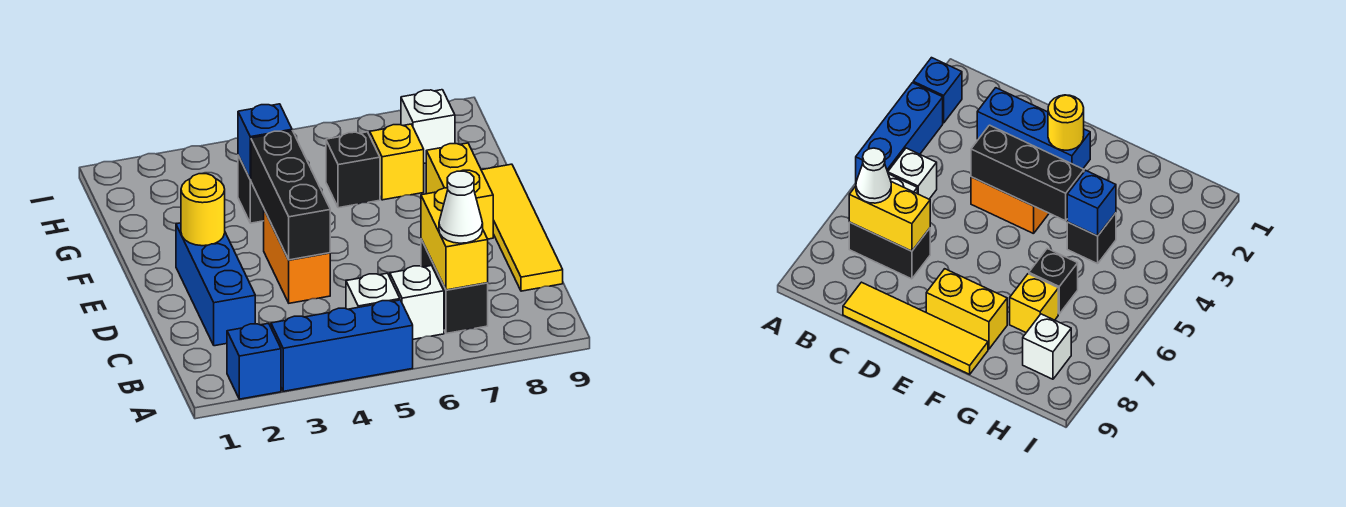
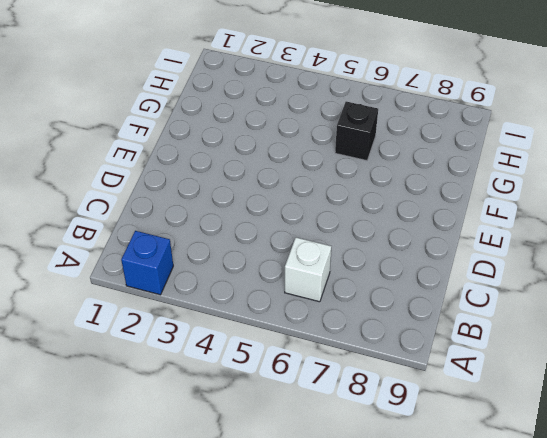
none -> blue 1x3 brick [271,300,413,391]
none -> white 1x1 brick [346,273,400,309]
none -> black 1x2 brick [421,239,488,334]

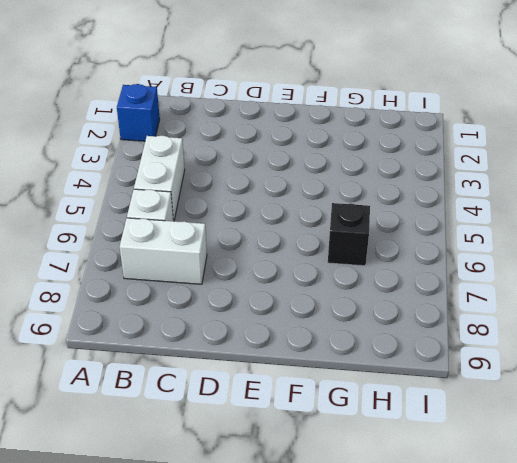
white 1x2 brick [134,136,185,221] -> white 1x1 brick [346,273,400,309]
white 1x2 brick [120,218,207,284] -> black 1x2 brick [421,239,488,334]
none -> blue 1x3 brick [271,300,413,391]
none -> blue 1x3 brick [176,223,255,346]
none -> yellow 1x4 tile [481,164,563,291]

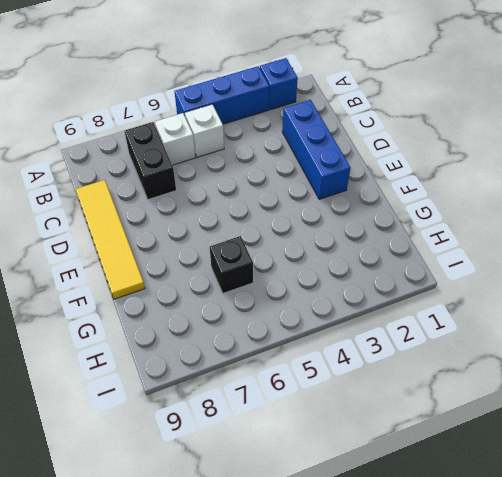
none -> orange 1x2 brick [264,210,330,303]
none -> yellow 1x2 brick [426,143,493,239]
none -> black 1x1 brick [238,156,264,223]

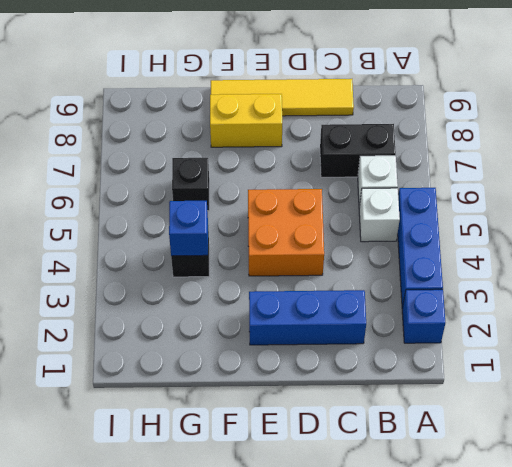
orange 2x2 brick [248,189,324,276] -> orange 1x2 brick [264,210,330,303]
none -> yellow 1x1 brick [370,124,424,200]
none -> white 1x1 brick [401,90,455,163]
none -> yellow 1x2 brick [421,188,488,290]

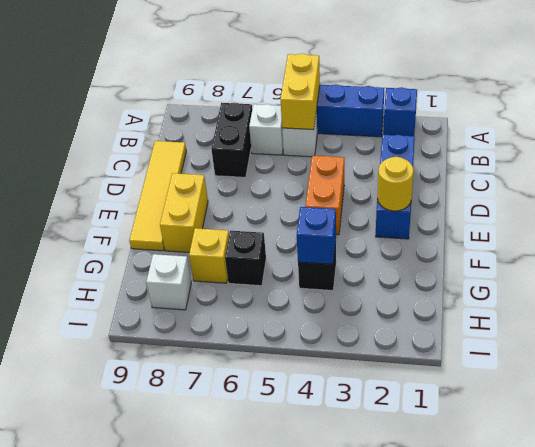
yellow 1x2 brick [280,54,320,130] -> yellow 1x2 brick moved to [421,188,488,290]
none -> black 1x3 brick [251,131,330,260]
none -> white 1x1 cone [439,171,483,243]

